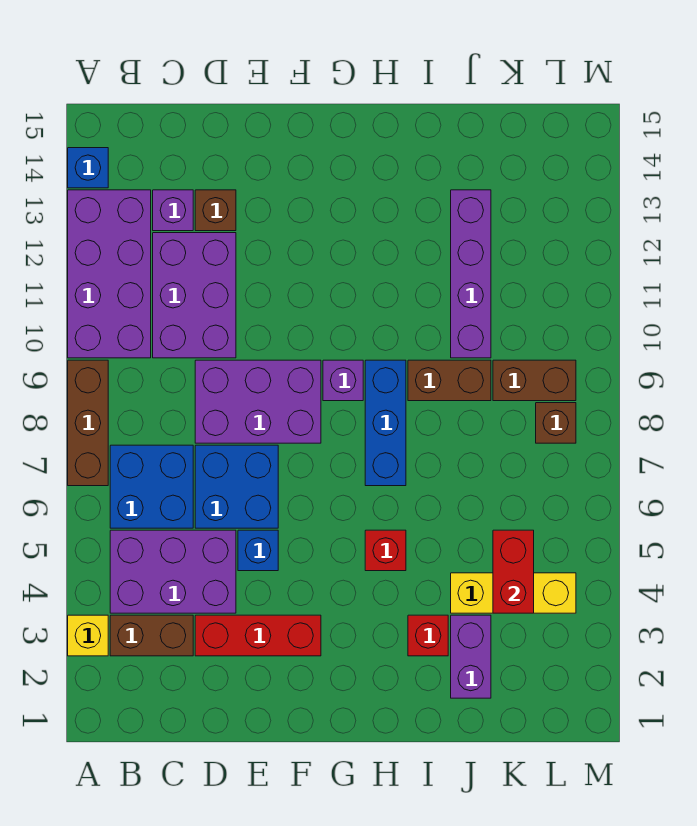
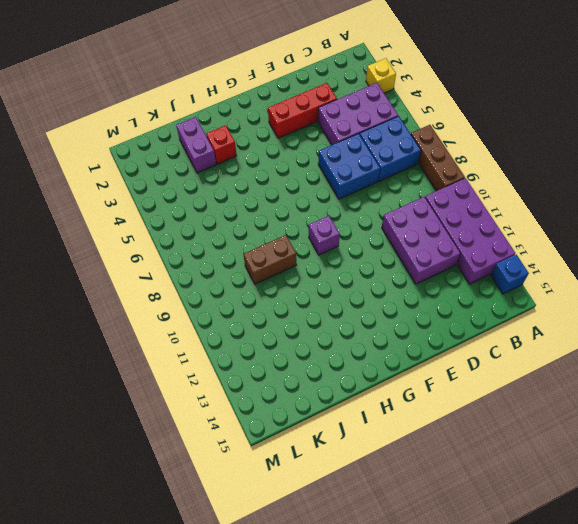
none -> brown 1x2 brick [110,615,193,656]
none -> purple 1x1 brick [153,190,193,231]
none -> purple 2x3 brick [195,360,321,443]

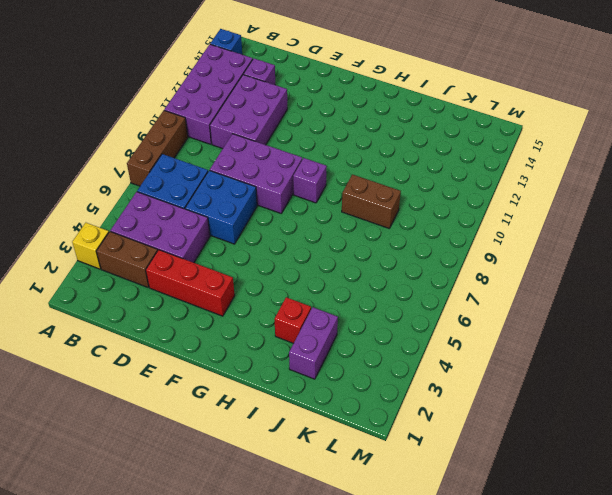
none -> brown 1x1 brick [195,190,236,231]
none -> blue 1x1 brick [238,530,278,571]
none -> red 1x1 brick [365,530,406,571]

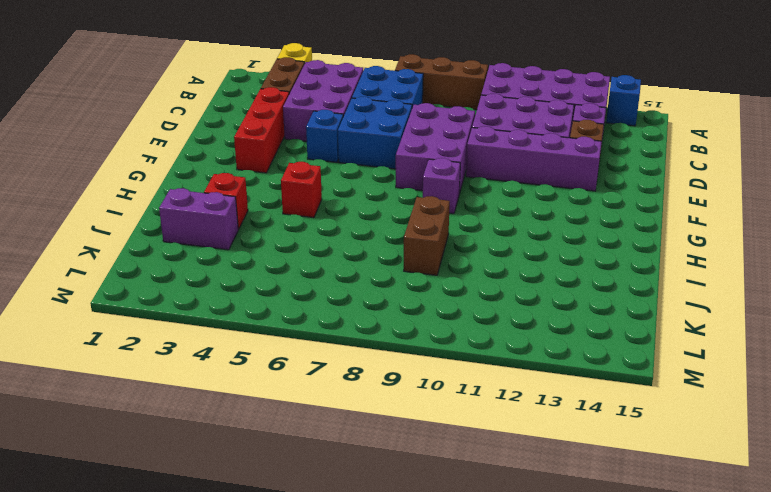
purple 1x4 brick [466,126,602,191] -> purple 1x4 brick moved to [451,190,491,358]
none -> blue 1x3 brick [365,360,406,486]
none -> yellow 1x3 brick [451,573,576,613]
none -> brown 1x2 brick [493,360,576,401]

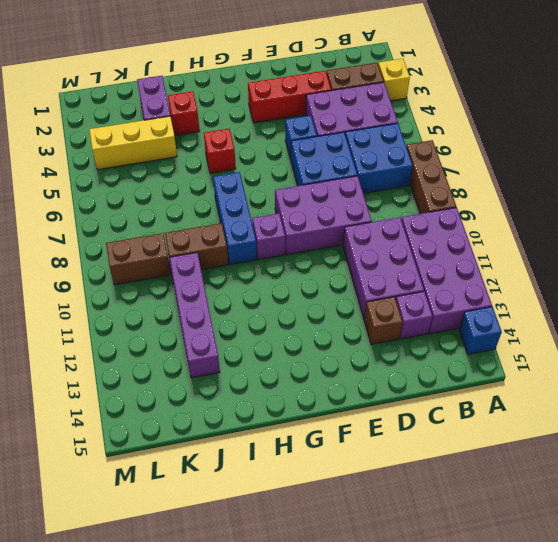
none -> brown 1x1 brick [536,403,576,443]
none -> red 1x2 brick [493,530,534,613]

